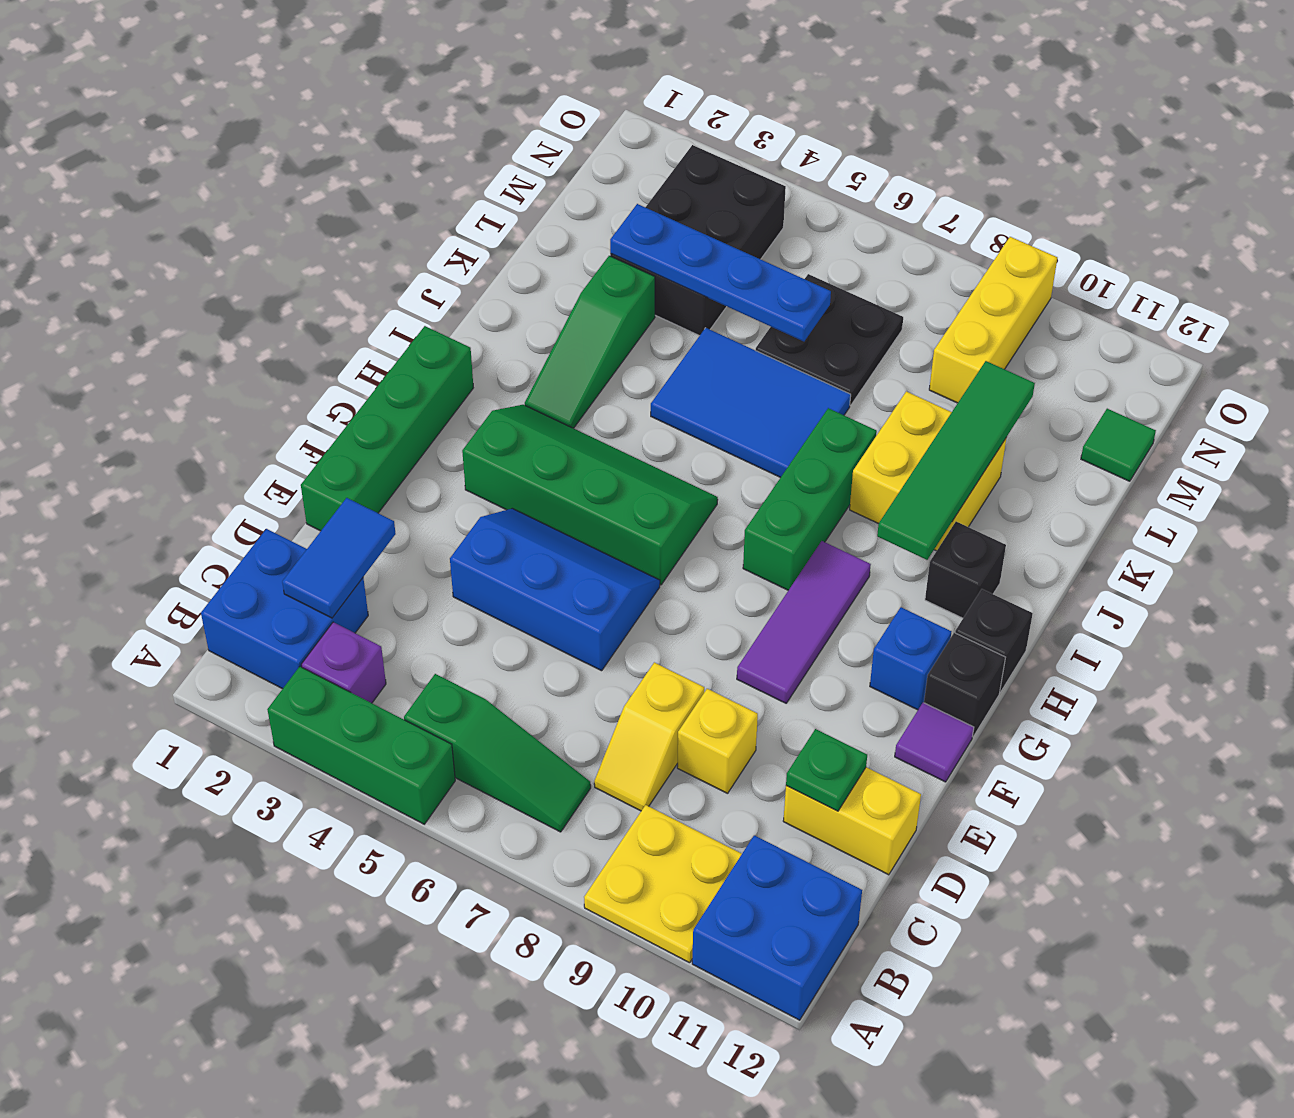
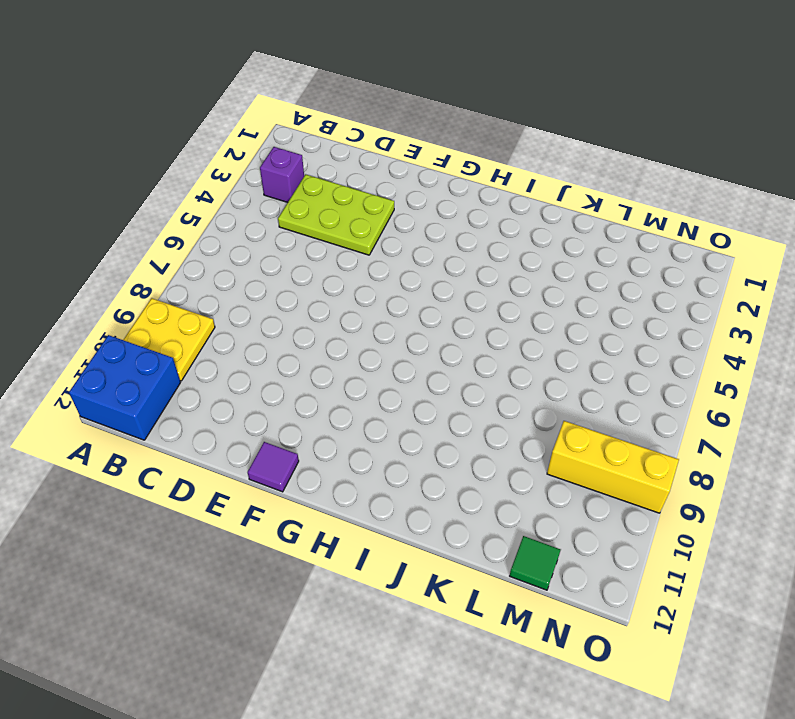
lime 2x3 plate [278,174,394,255] -> blue 2x3 slope [450,508,660,671]
none -> green 1x3 brick [267,666,455,824]
none -> blue 2x2 brick [201,529,368,689]
none -> green 1x3 slope [404,674,591,832]
none -> yellow 1x2 slope [594,662,704,811]

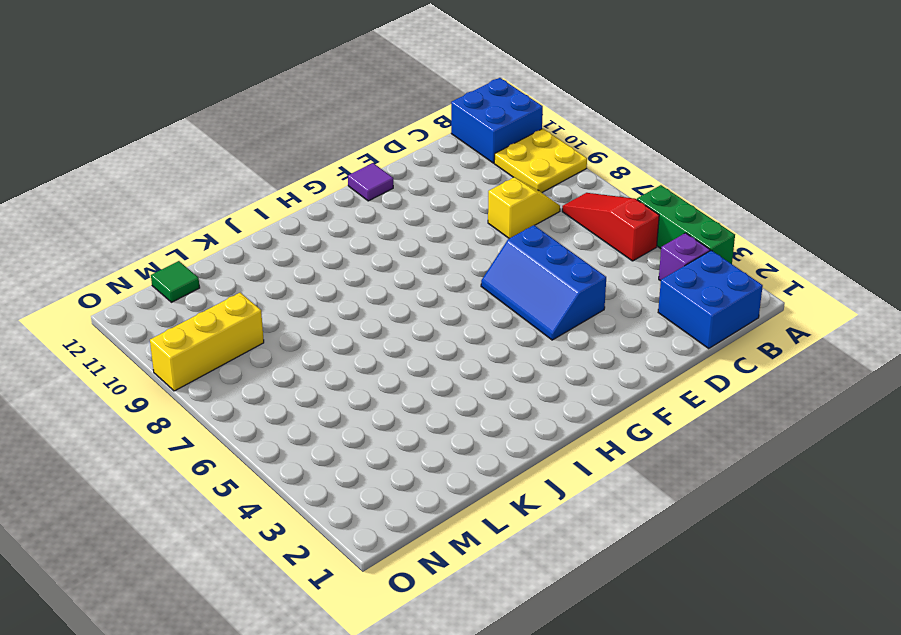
red 1x3 slope [562,193,659,261] -> green 1x3 slope [404,674,591,832]
none -> yellow 1x1 brick [677,689,758,793]
none -> yellow 1x2 brick [783,767,921,875]
none -> green 1x4 brick [301,326,473,531]
none -> purple 1x3 tile [737,541,871,703]

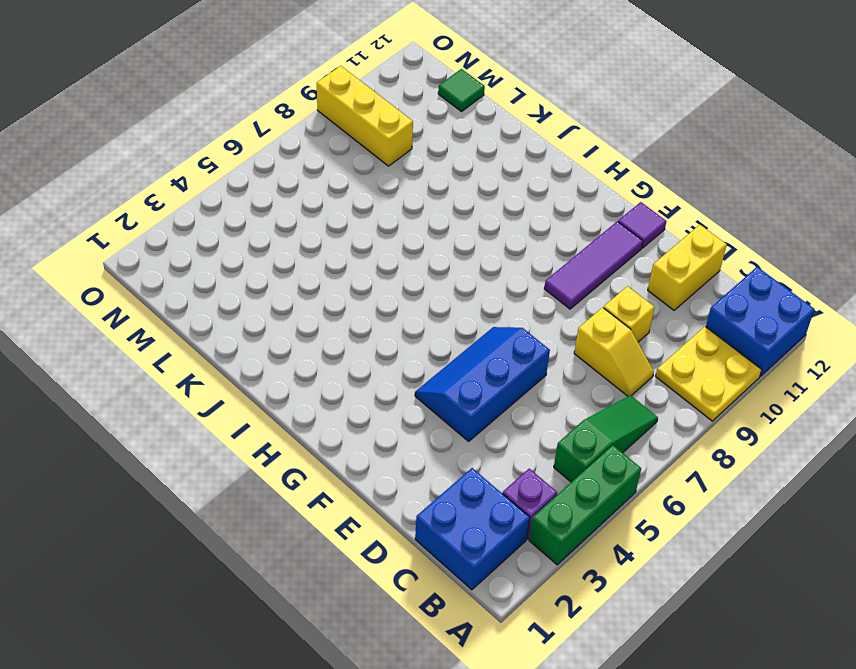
purple 1x3 tile [544,221,643,309] -> purple 1x3 tile turned to [737,541,871,703]
none -> green 1x4 brick [301,326,473,531]
none -> green 2x4 slope [462,405,718,585]
none -> blue 1x1 brick [870,607,952,710]
none -> black 1x1 brick [924,633,1005,737]

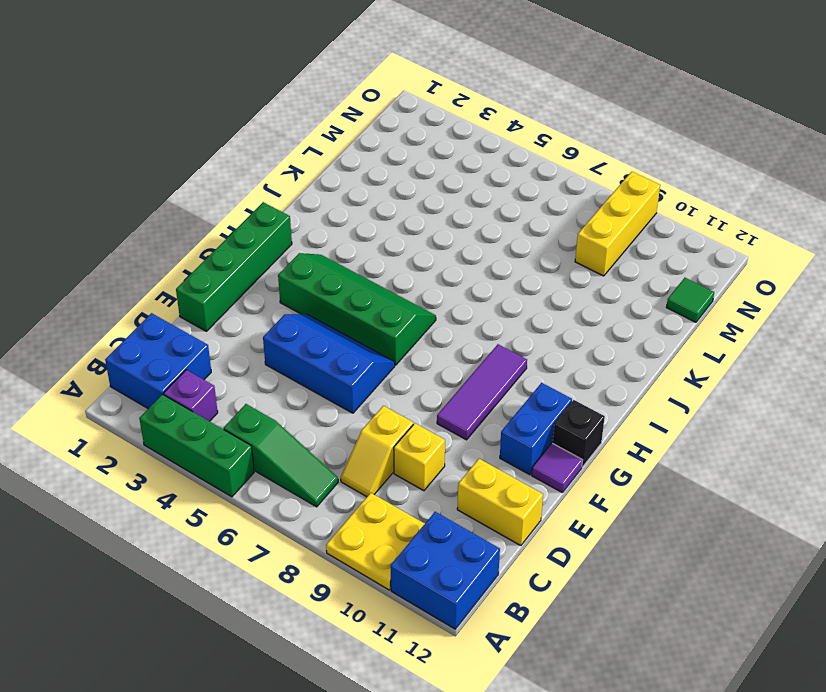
blue 1x2 brick [500,383,572,475] -> blue 1x1 brick [870,607,952,710]
none -> green 1x3 brick [743,408,877,590]
none -> black 1x1 brick [955,589,1033,692]
none -> green 1x3 slope [525,256,655,428]
none -> black 1x1 brick [925,522,1006,618]

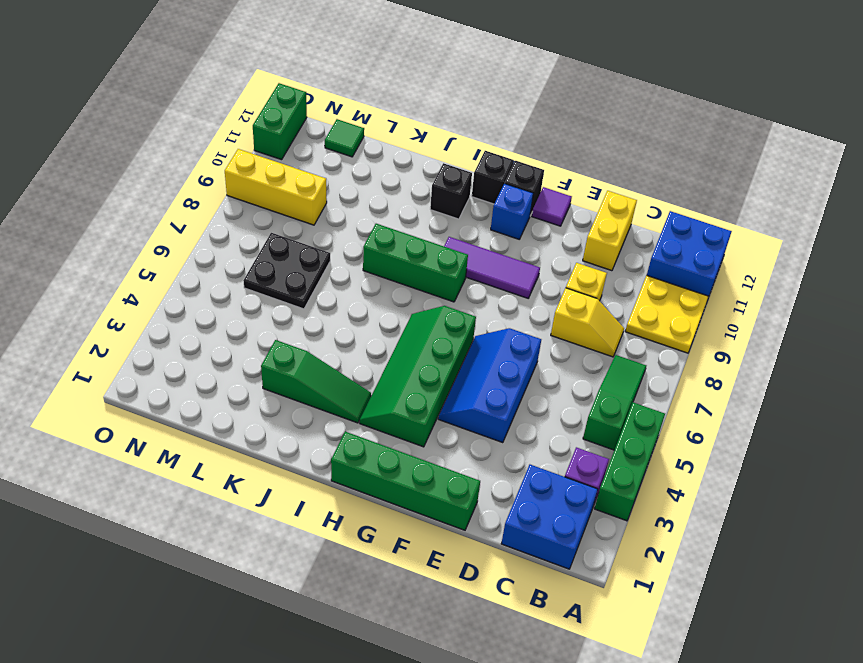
green 1x2 brick [253,83,307,160] -> none
none -> blue 2x3 tile [651,328,851,478]
none -> yellow 2x2 brick [850,391,1006,551]
none -> black 2x3 brick [610,145,786,336]
none -> blue 1x2 tile [282,498,396,618]

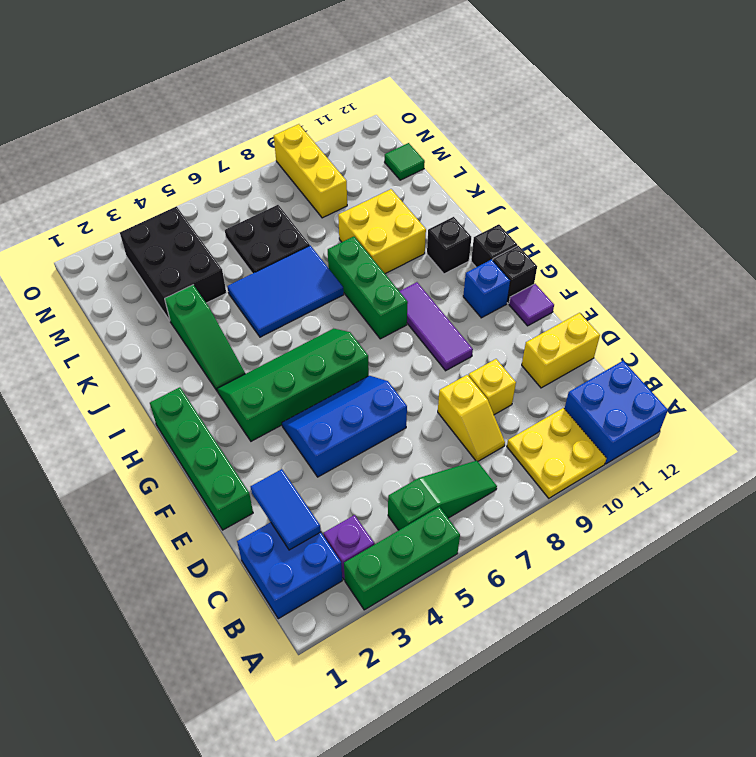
none -> green 1x1 plate [786,729,867,811]
none -> green 1x4 tile [877,361,1035,560]
none -> blue 1x4 plate [610,204,831,341]

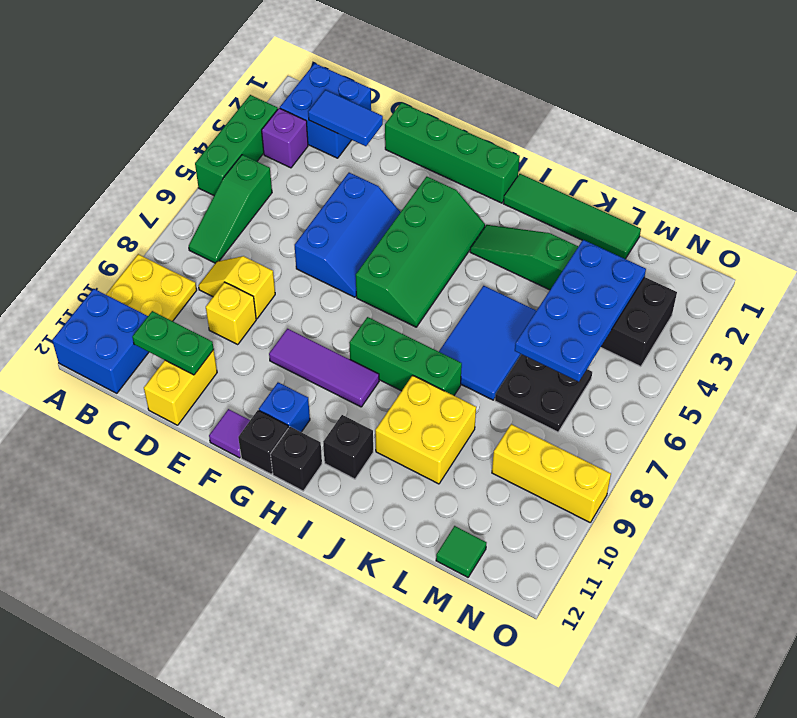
green 1x2 plate [132,311,214,375] -> green 1x1 plate [786,729,867,811]
green 1x4 tile [504,174,641,259] -> green 1x4 tile moved to [877,361,1035,560]
blue 2x4 plate [515,240,646,382] -> blue 1x4 plate [610,204,831,341]

